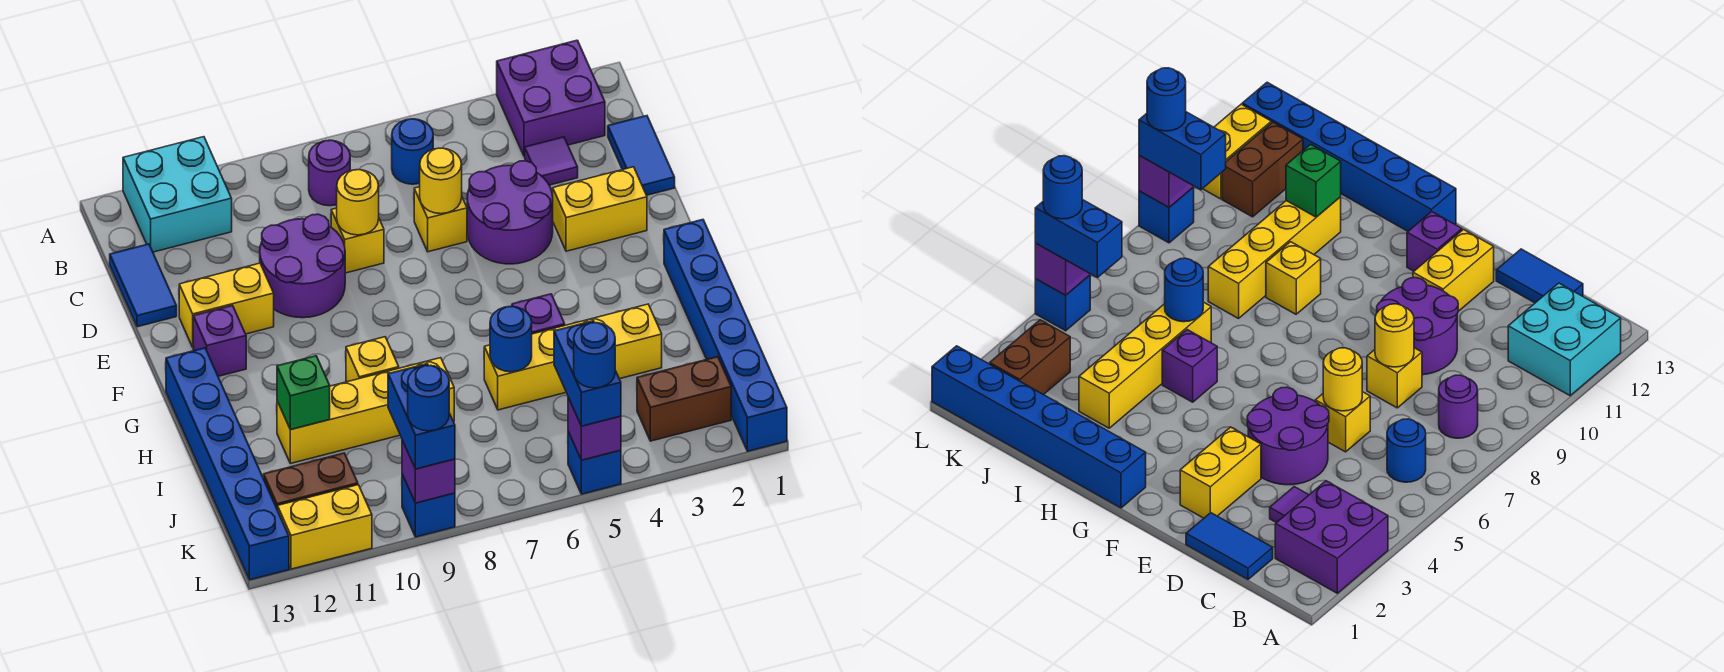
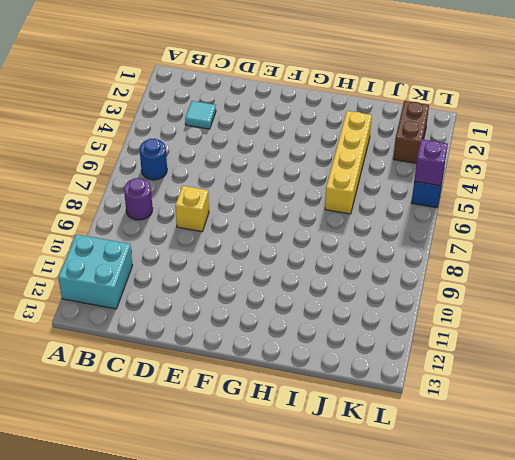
cyan 1x1 tile [185,101,216,129] -> purple 1x1 tile [525,137,578,185]
none -> purple 2x2 brick [497,40,605,156]
none -> blue 1x2 tile [608,116,675,195]
none -> blue 1x2 tile [110,244,177,327]
none -> purple 2x2 round brick [467,161,553,264]

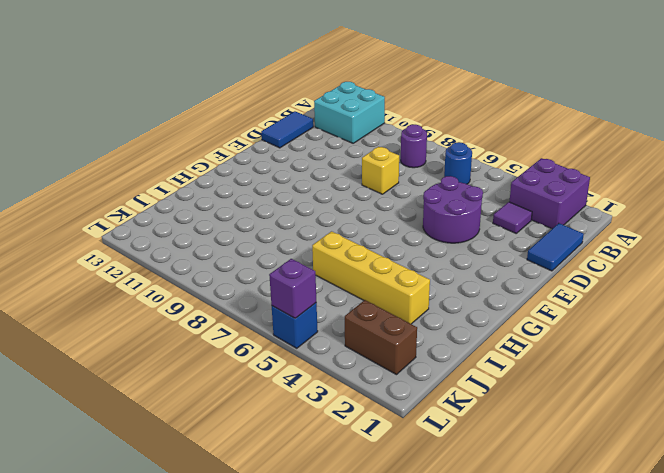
none -> yellow 1x1 brick [414,187,467,252]
none -> purple 2x2 round brick [260,214,345,318]
none -> yellow 1x2 brick [552,167,647,251]
none -> yellow 1x2 brick [179,263,274,347]

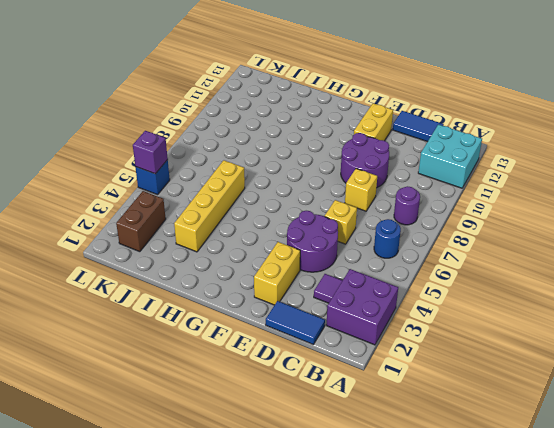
none -> purple 1x1 brick [193,306,246,376]
none -> blue 1x6 brick [664,220,787,451]
none -> blue 1x6 brick [166,348,289,580]
none -> purple 1x1 brick [512,294,565,334]

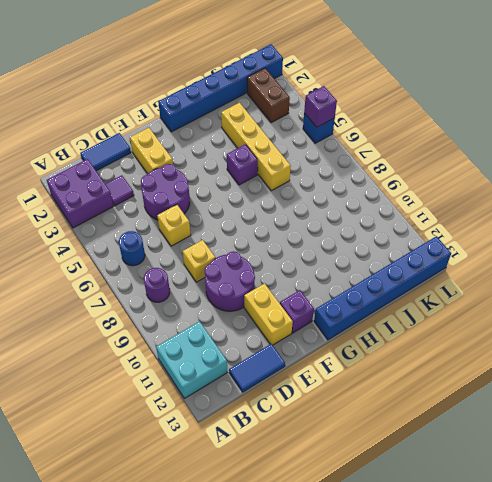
none -> yellow 1x1 brick [346,337,399,382]
none -> yellow 1x4 brick [277,358,454,464]
none -> brown 1x2 brick [264,453,358,510]
none -> blue 1x1 brick [402,474,455,537]

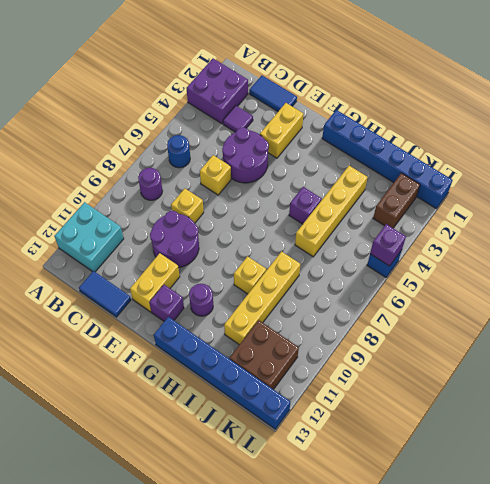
purple 1x1 round brick [189,284,213,316] -> none
brown 2x2 brick [230,320,299,390] -> brown 1x2 brick [264,453,358,510]
none -> blue 1x1 brick [402,474,455,537]
none -> yellow 1x2 brick [278,485,372,569]
none -> yellow 1x1 round brick [419,148,462,214]
none -> yellow 1x1 round brick [337,170,379,235]

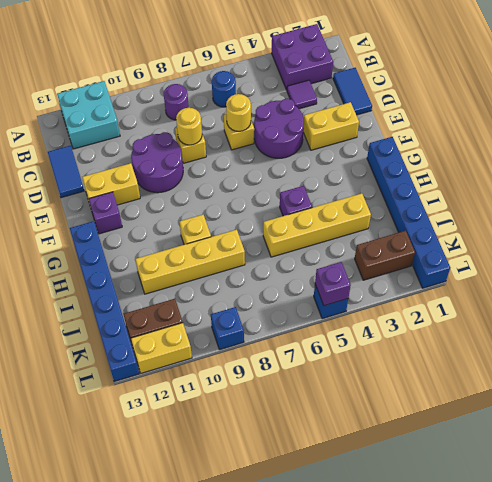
none -> blue 1x1 round brick [490,306,532,372]
none -> green 1x1 brick [277,356,330,430]
none -> purple 1x1 brick [402,440,455,503]
none -> blue 1x2 brick [554,321,621,426]

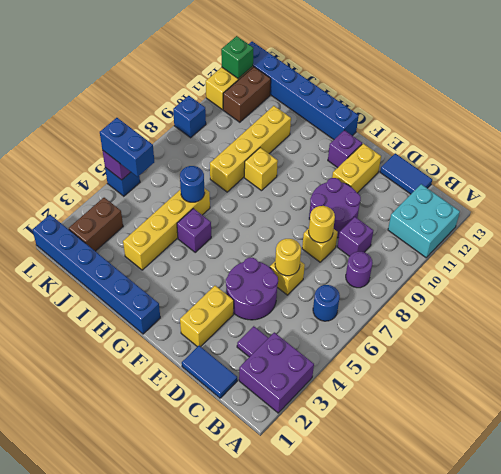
purple 1x1 brick [337,217,373,256] -> purple 1x1 brick moved to [402,440,455,503]
green 1x1 brick [221,36,254,79] -> green 1x1 brick moved to [277,356,330,430]
none -> blue 1x2 brick [388,364,455,469]
none -> blue 1x1 round brick [574,323,615,388]
none -> blue 1x1 round brick [408,365,449,431]

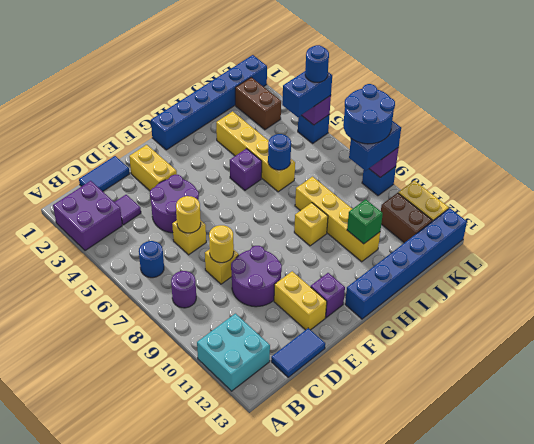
blue 2x2 round brick [343,84,395,144] -> blue 1x1 round brick [408,365,449,431]

